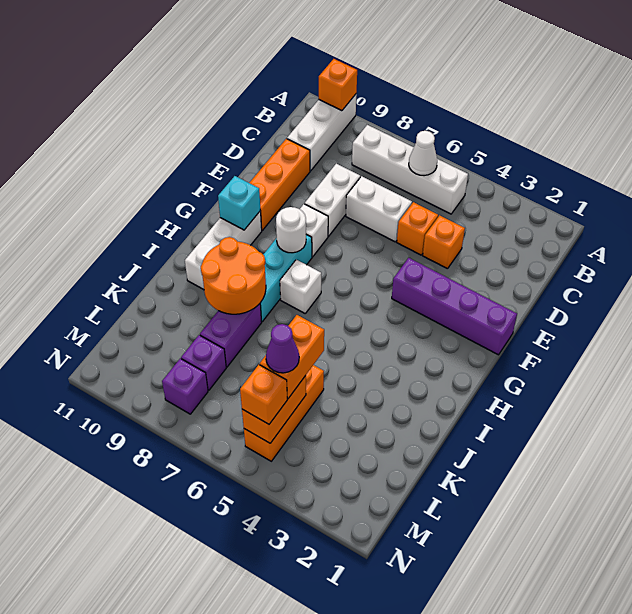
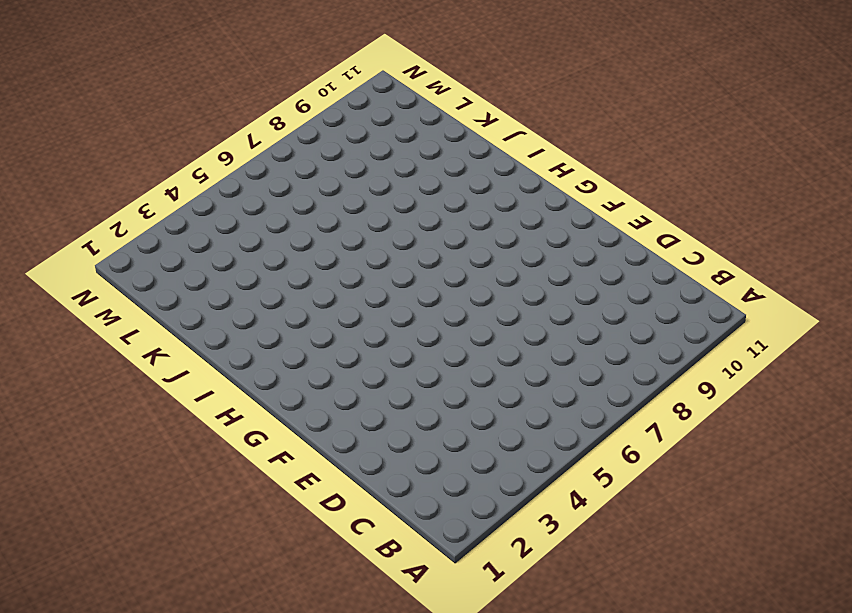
none -> white 1x3 brick [287,94,356,171]
none -> white 1x4 brick [352,125,468,214]
none -> orange 1x1 brick [423,215,465,269]

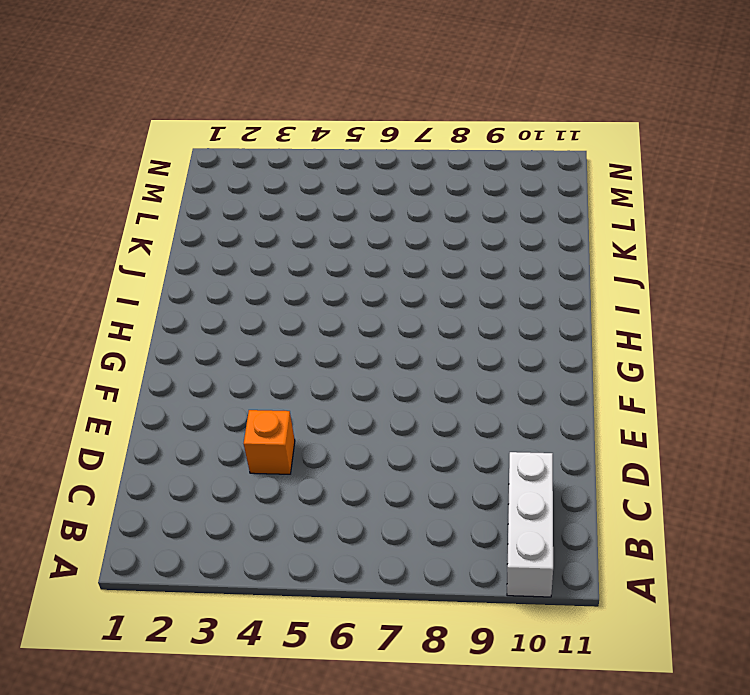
none -> white 1x4 brick [352,125,468,214]
none -> orange 1x1 brick [397,202,438,255]
none -> white 1x2 brick [346,176,412,242]

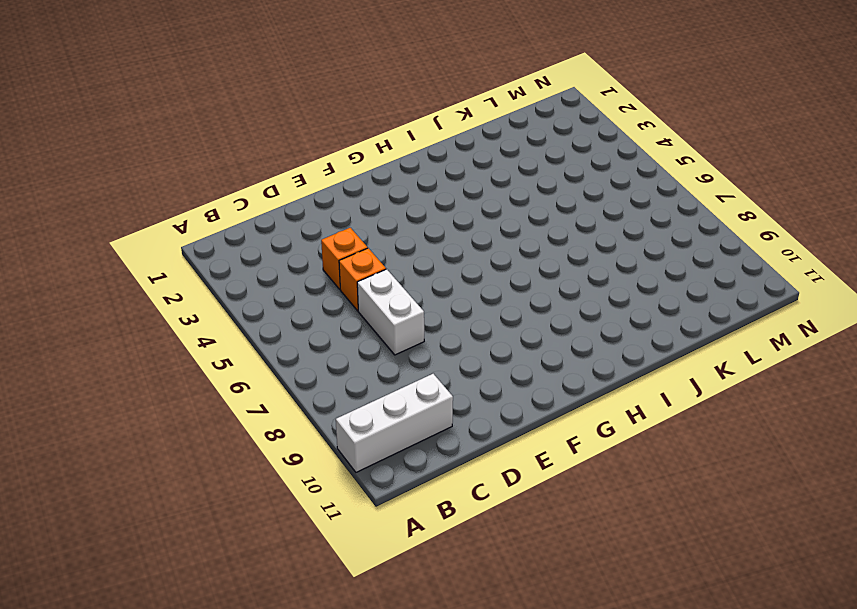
none -> white 1x4 brick [352,125,468,214]
none -> white 1x2 brick [305,164,360,236]
none -> orange 1x3 brick [250,139,310,230]

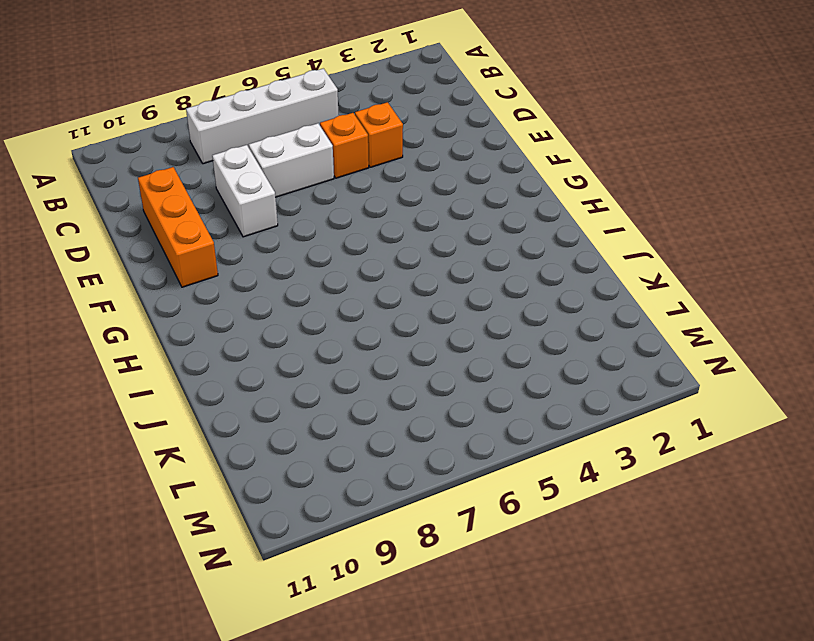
none -> white 1x3 brick [287,94,356,171]
none -> purple 1x4 brick [392,258,517,355]
none -> white 1x1 brick [300,204,328,257]

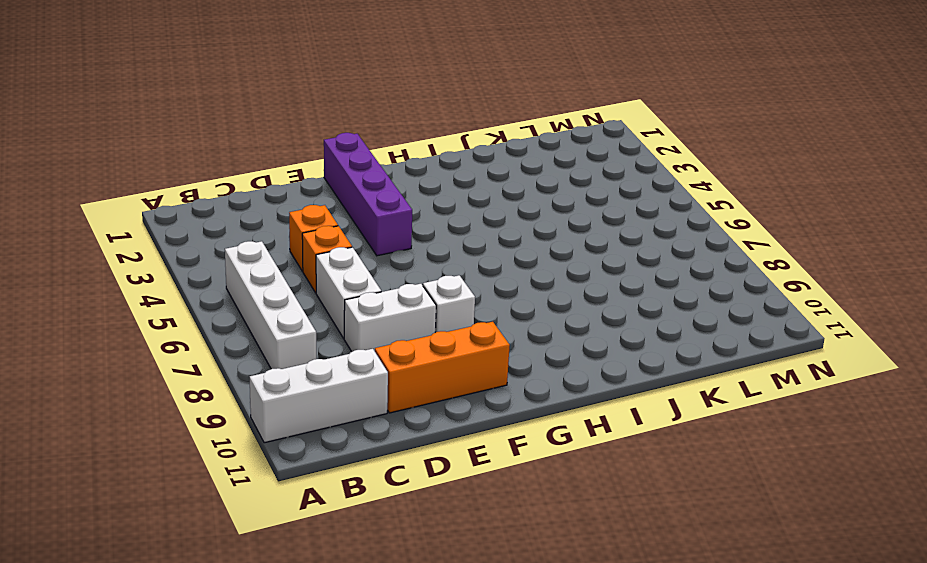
none -> cyan 1x3 brick [260,235,312,321]
none -> white 1x3 brick [185,211,262,290]
none -> white 1x1 brick [280,260,321,313]

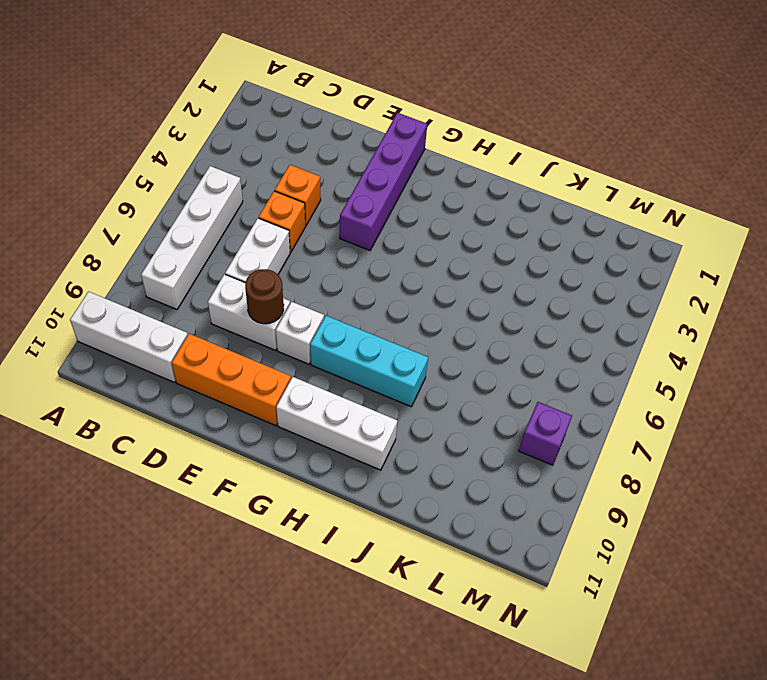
brown 1x1 round brick [245,269,284,324] -> none
none -> white 1x1 brick [280,260,321,313]
none -> purple 1x2 brick [200,304,262,367]
none -> orange 1x3 brick [244,365,324,461]

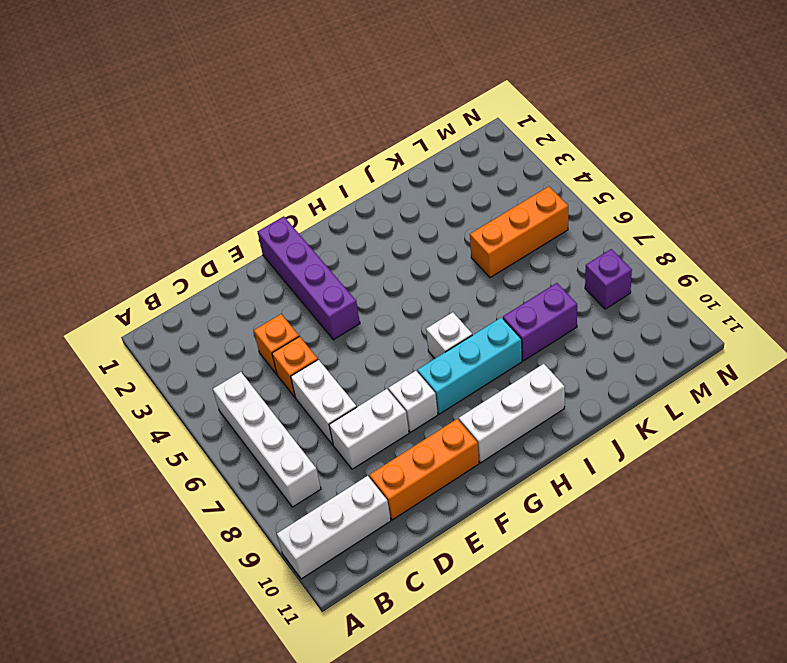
none -> purple 1x1 brick [181,335,226,390]
none -> orange 1x1 brick [319,59,357,111]
none -> white 1x1 cone [409,131,437,176]

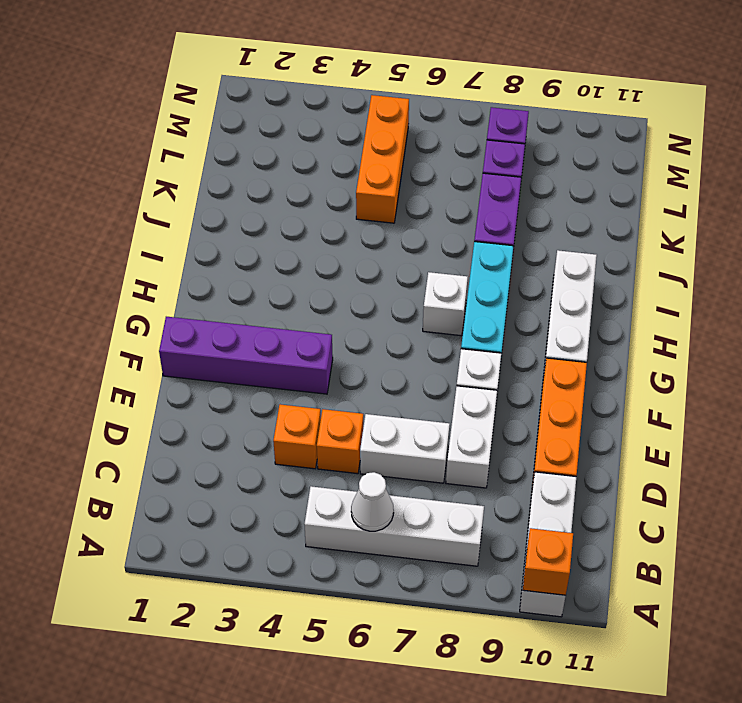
none -> white 1x1 round brick [276,207,306,253]
none -> cyan 1x1 brick [218,176,260,230]
none -> orange 2x2 round brick [201,237,266,314]

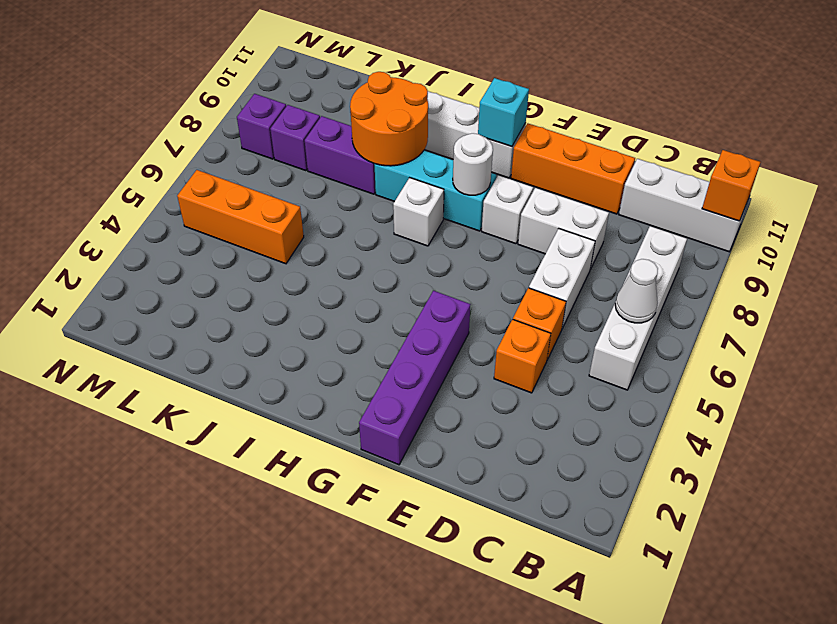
none -> orange 1x2 brick [242,376,306,443]
none -> orange 1x2 brick [260,315,324,399]
none -> orange 1x1 brick [240,365,287,424]

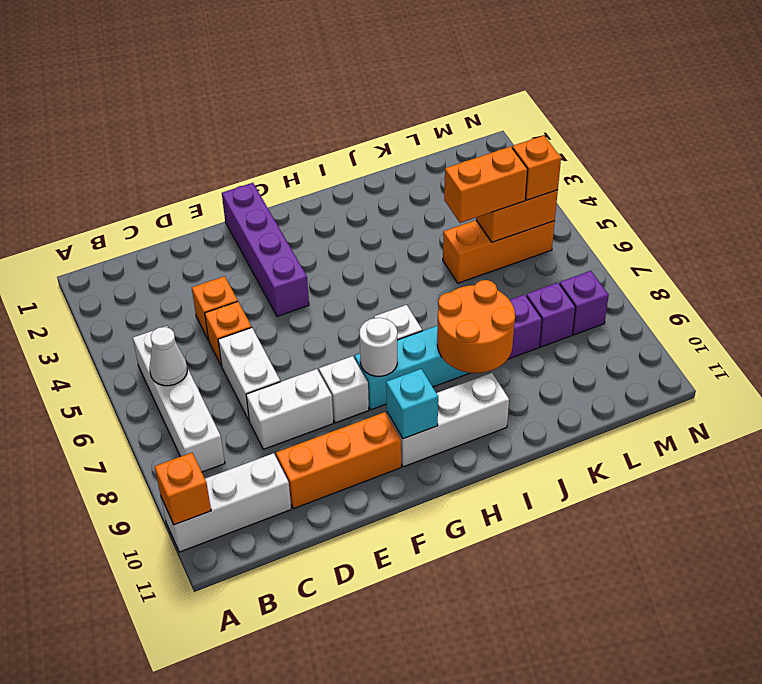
none -> purple 1x1 cone [266,324,299,373]

